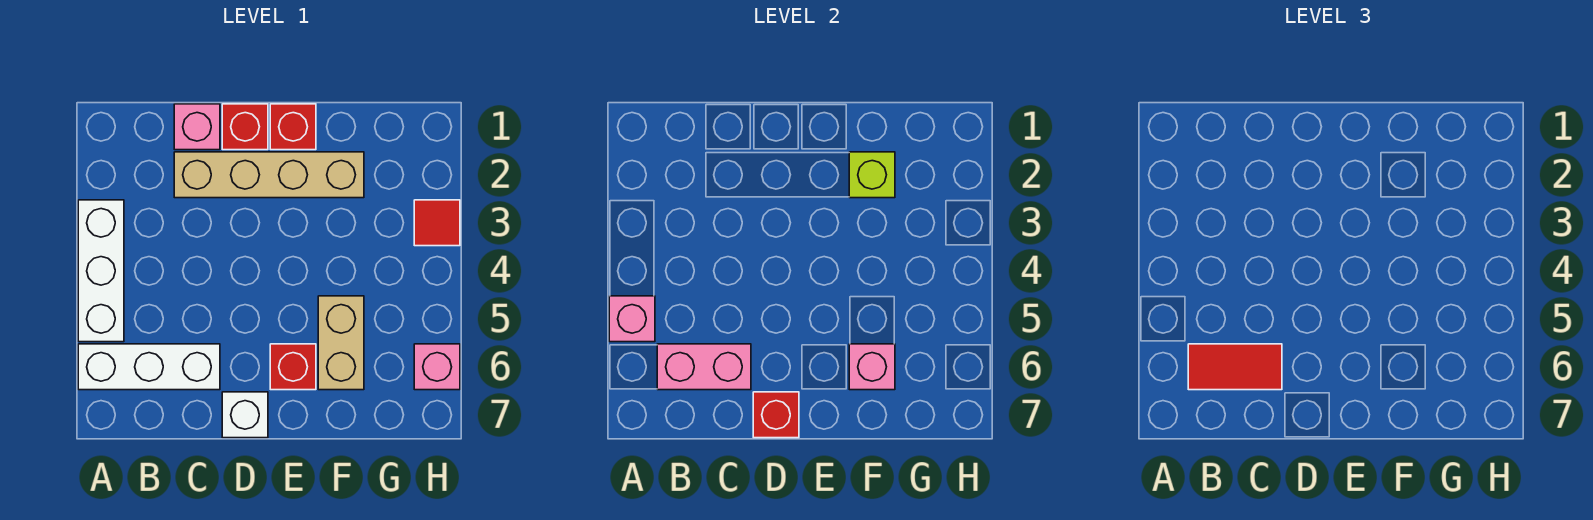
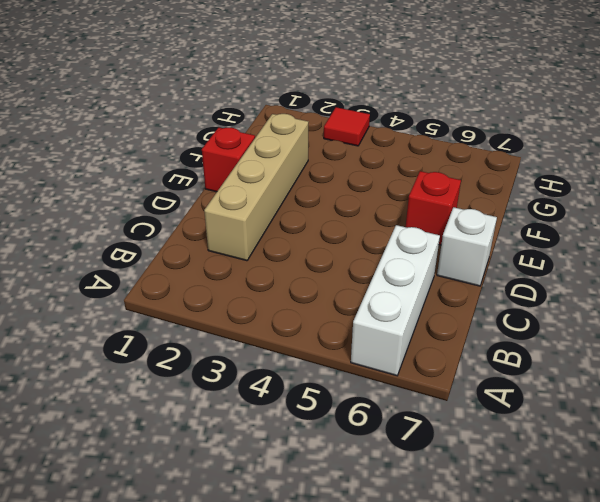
none -> white 1x3 brick [78,200,124,342]
none -> pink 1x1 brick [174,104,220,150]
none -> red 1x1 brick [222,104,268,150]

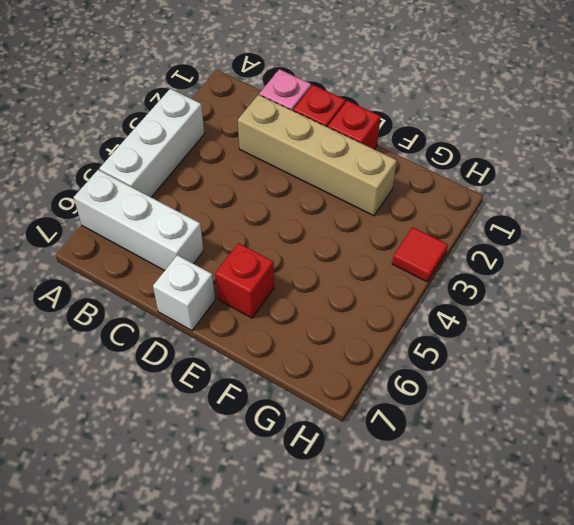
none -> tan 1x2 brick [318,296,364,390]
none -> pink 1x1 brick [414,344,460,390]
none -> pink 1x1 brick [609,296,655,342]

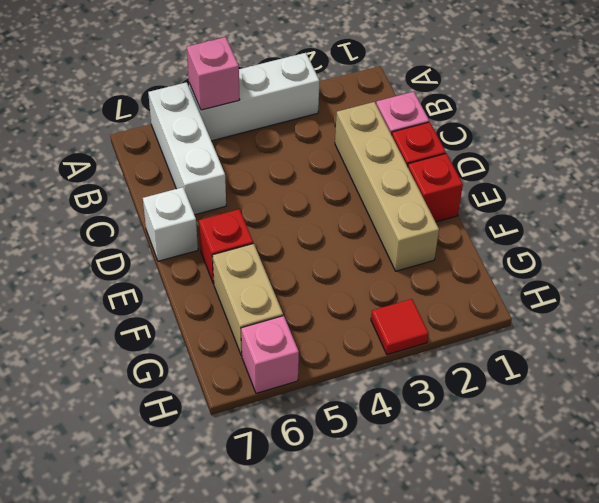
tan 1x2 brick [212,243,283,356] -> tan 1x2 brick turned to [318,296,364,390]
none -> pink 1x2 brick [657,344,751,390]
none -> red 1x1 brick [753,392,799,438]
none -> lime 1x1 brick [849,152,895,198]

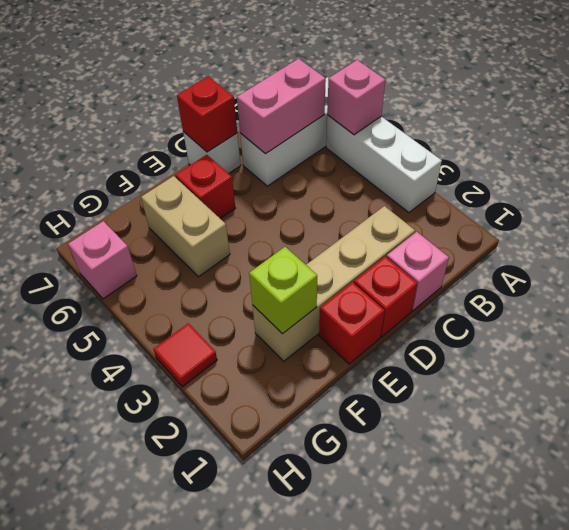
none -> pink 1x1 brick [849,344,895,390]
none -> red 1x2 tile [1188,344,1282,390]

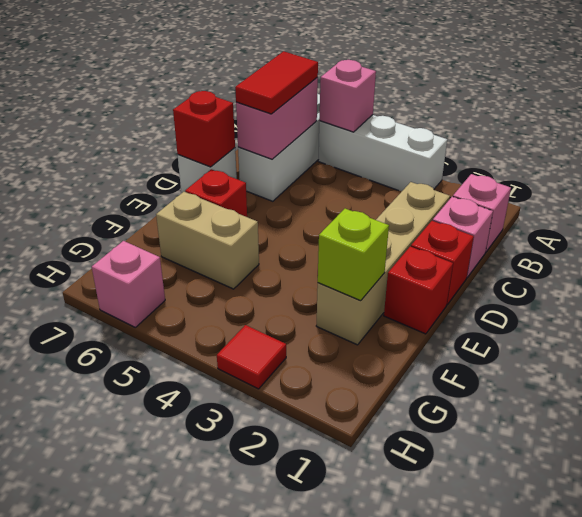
pink 1x1 brick [453,174,511,252] -> pink 1x1 brick moved to [849,344,895,390]

